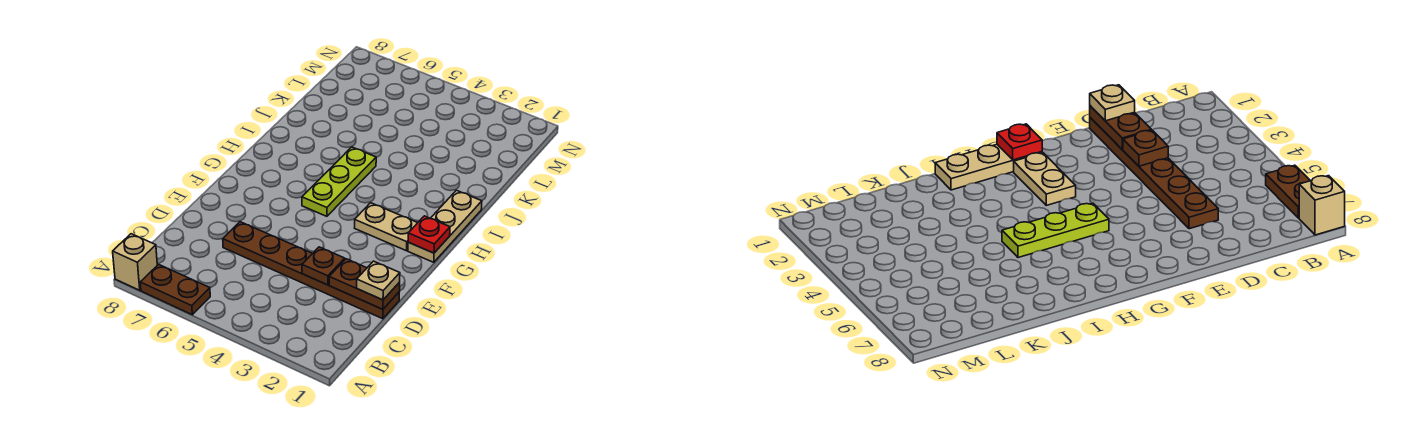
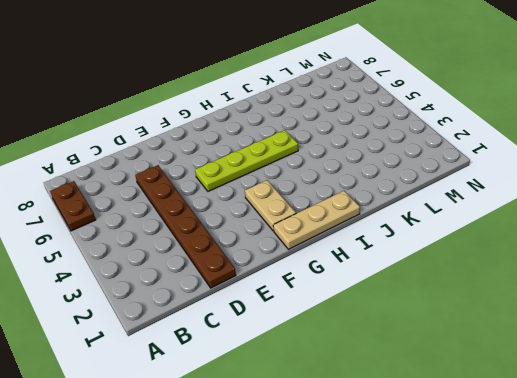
lime 1x4 plate [195,130,298,191] -> lime 1x3 plate [302,147,376,216]
none -> tan 1x1 brick [113,234,157,290]
none -> brown 1x2 plate [329,259,400,309]

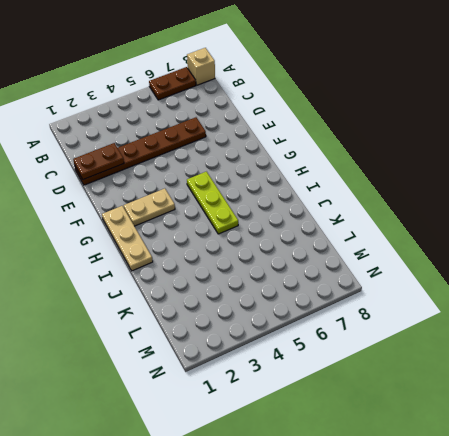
none -> brown 1x1 plate [302,247,345,285]
none -> red 1x1 plate [408,216,450,253]

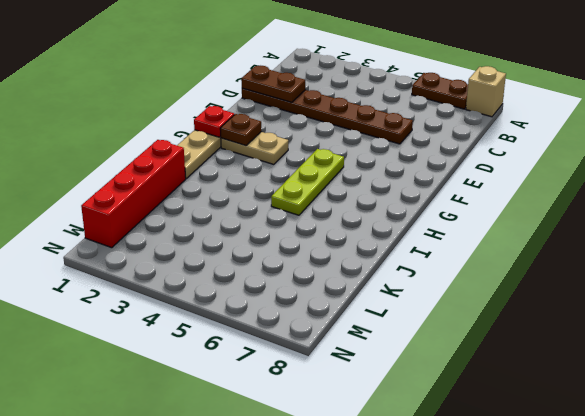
brown 1x1 plate [220,114,261,146] -> brown 1x1 plate moved to [302,247,345,285]
red 1x4 brick [81,140,186,248] -> none
none -> tan 1x1 plate [357,261,400,300]

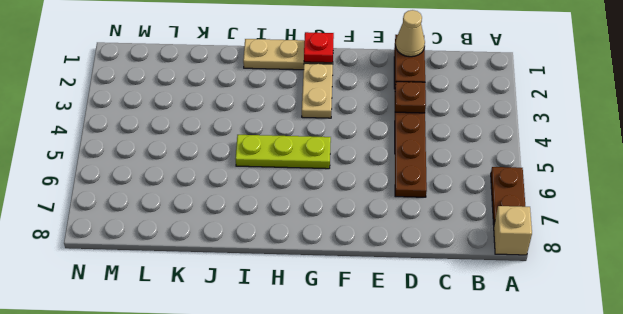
tan 1x1 cone [396,10,425,57] -> tan 1x1 plate [357,261,400,300]

